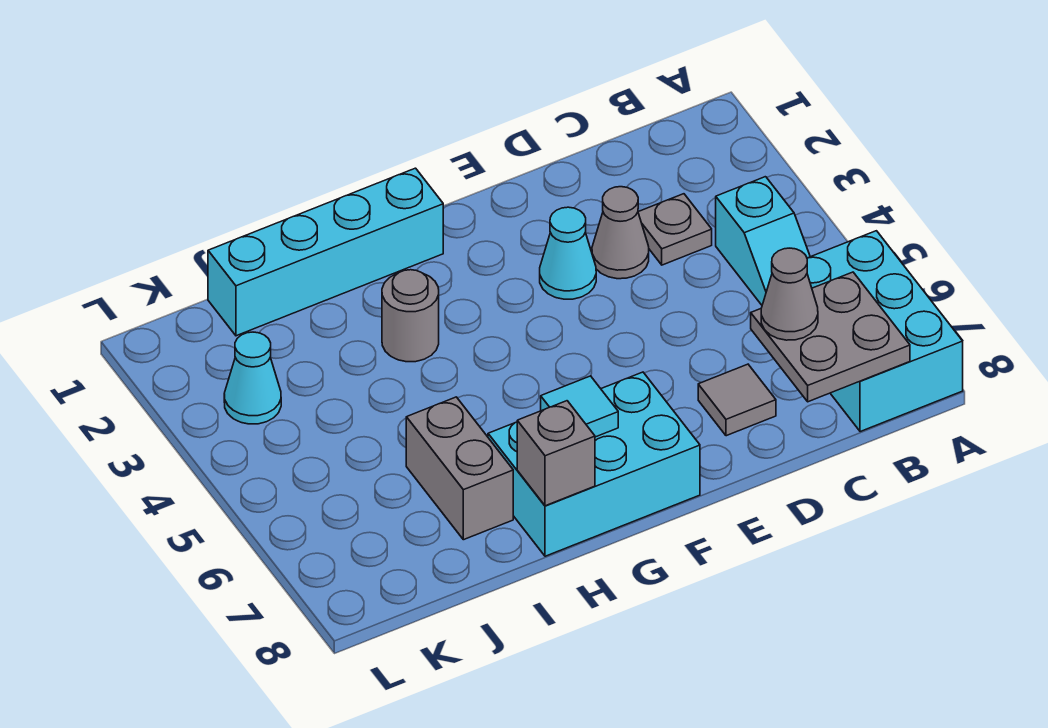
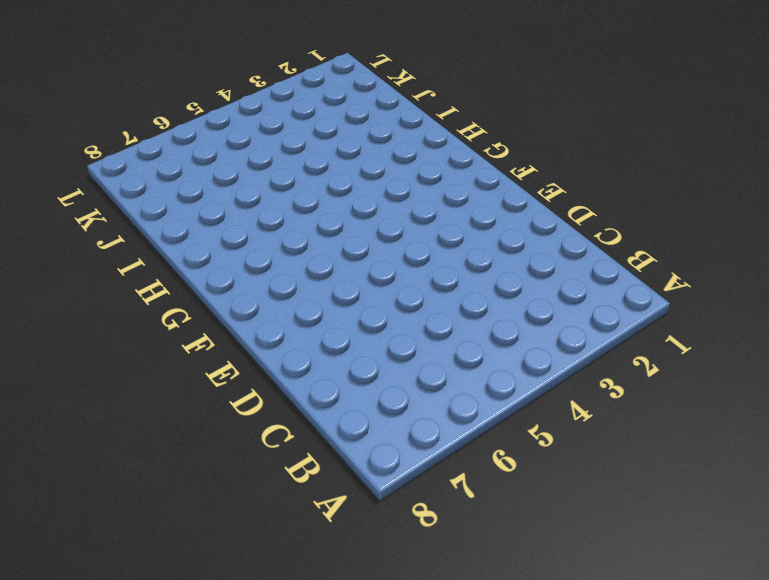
none -> cyan 2x3 brick [807,231,963,432]
none -> cyan 1x2 slope [716,177,810,305]
none -> grey 1x1 plate [638,194,712,265]

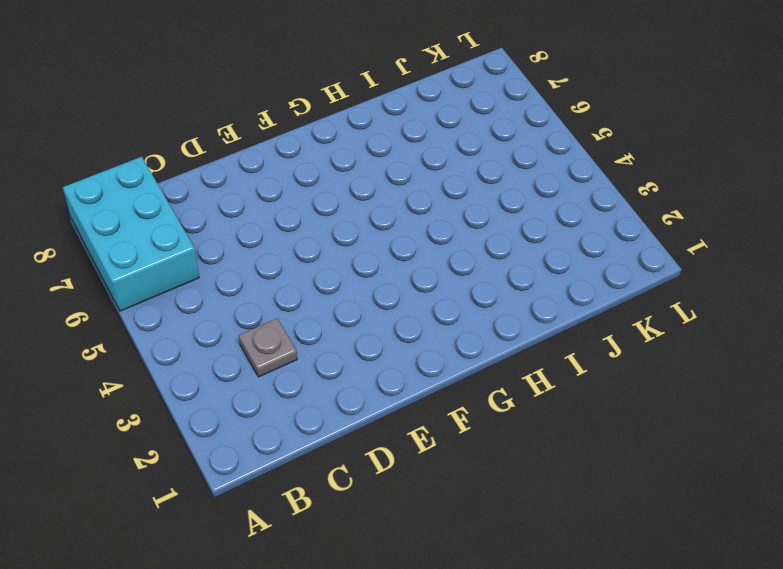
none -> cyan 1x2 slope [716,177,810,305]
none -> grey 1x1 cone [592,187,649,279]
none -> grey 1x1 tile [698,364,776,436]

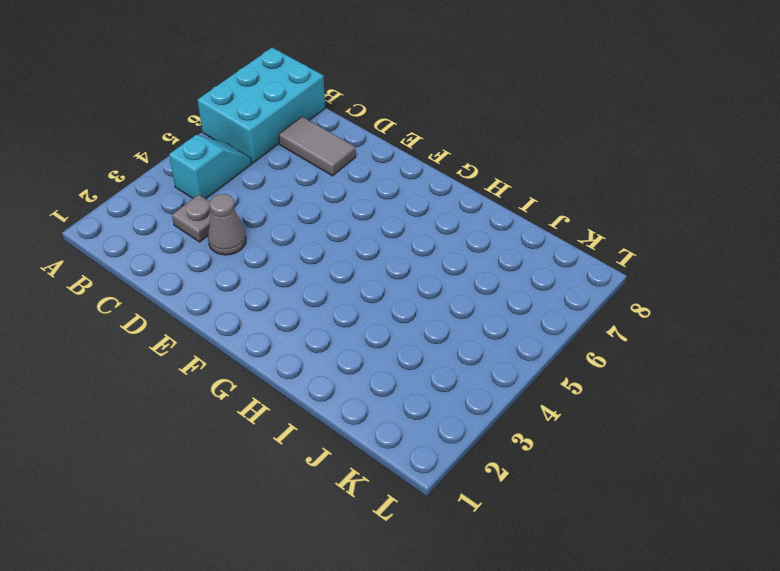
grey 1x2 tile [279,117,356,176] -> grey 1x1 tile [698,364,776,436]
none -> cyan 1x1 cone [540,207,596,299]
none -> cyan 2x3 brick [488,372,700,556]
none -> cyan 1x4 brick [208,168,443,336]

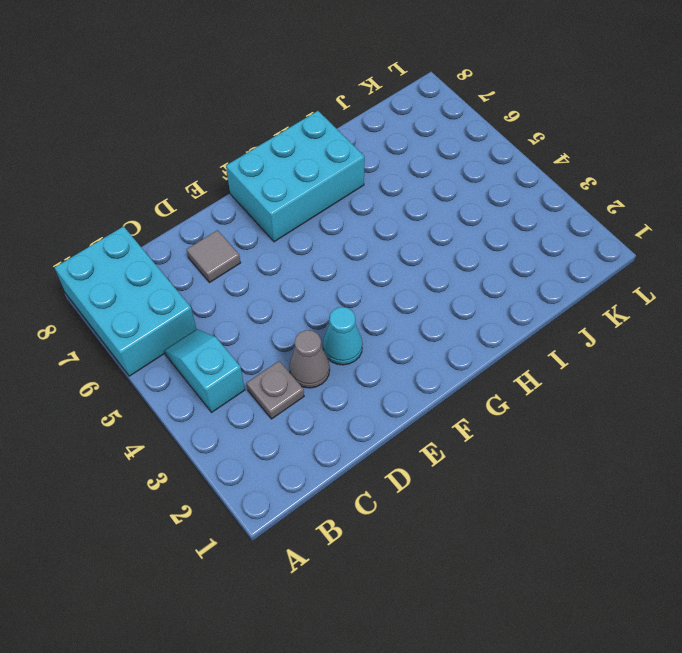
none -> cyan 1x4 brick [208,168,443,336]
none -> grey 1x1 round brick [382,270,439,362]
none -> grey 1x2 brick [406,397,513,540]

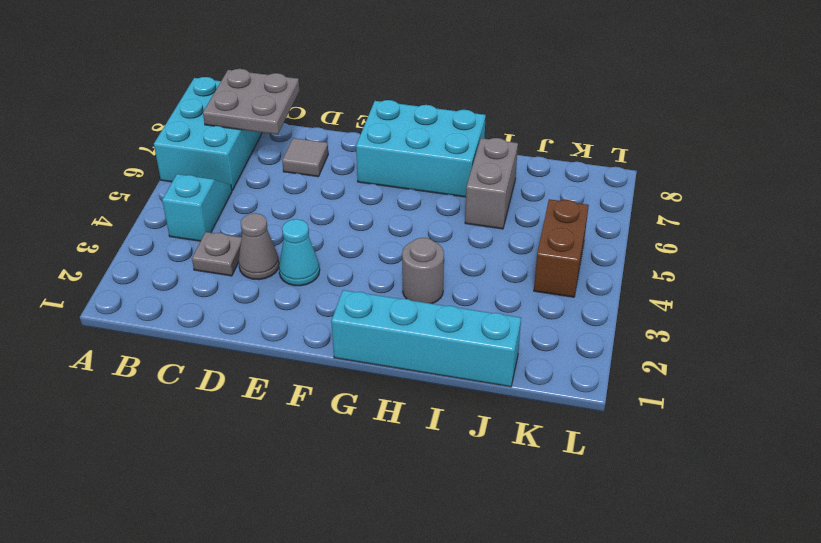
brown 1x2 brick [534,199,589,297] -> none
none -> cyan 1x1 cone [224,332,281,424]
none -> cyan 1x1 tile [541,376,618,437]
none -> grey 1x1 brick [517,401,595,506]

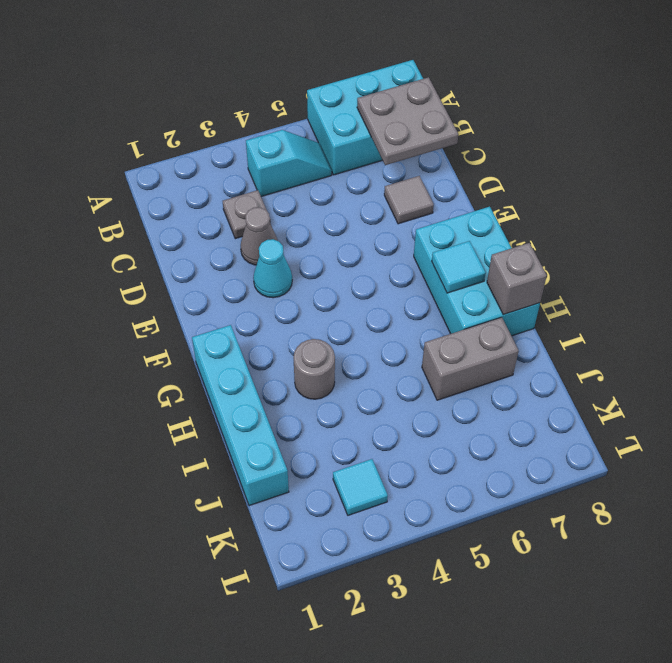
cyan 1x1 tile [333,459,388,515] -> cyan 1x1 cone [224,332,281,424]
none -> grey 1x1 cone [761,248,818,340]

